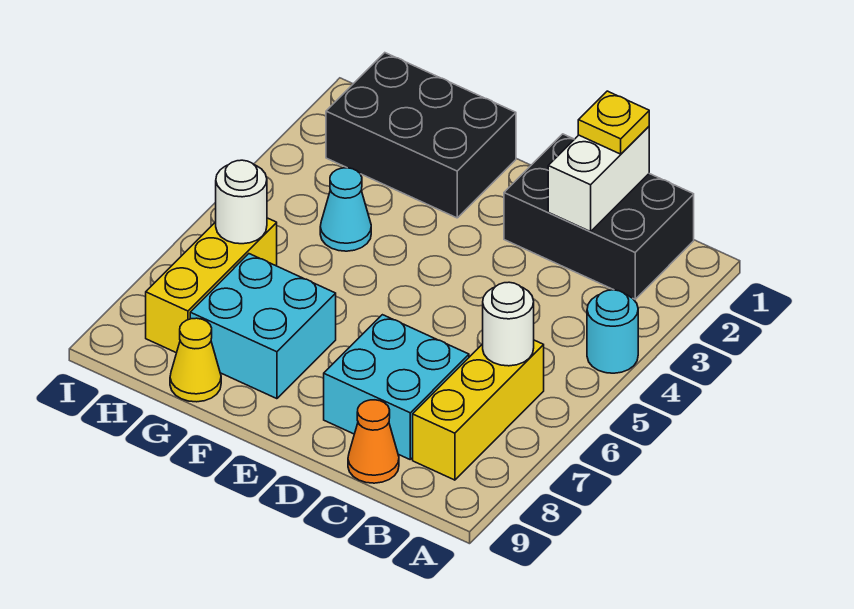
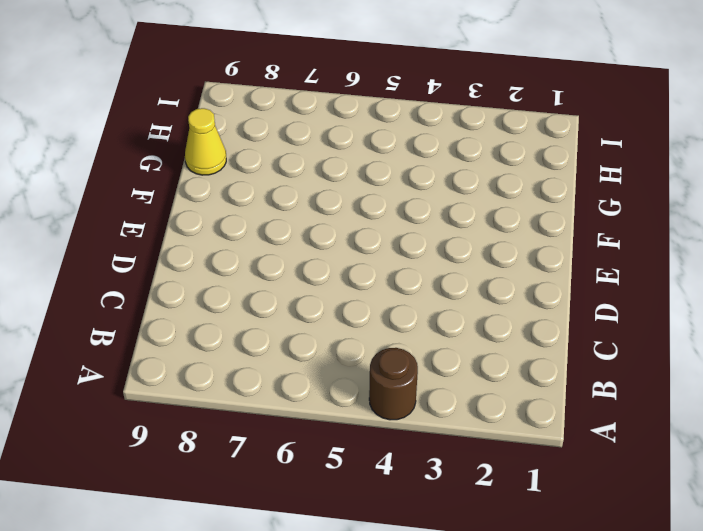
brown 1x1 round brick [369,348,418,420] -> cyan 1x1 round brick [587,290,638,373]
none -> black 2x3 brick [504,134,694,299]
none -> yellow 1x3 brick [413,340,544,480]
none -> cyan 2x2 brick [324,315,469,459]

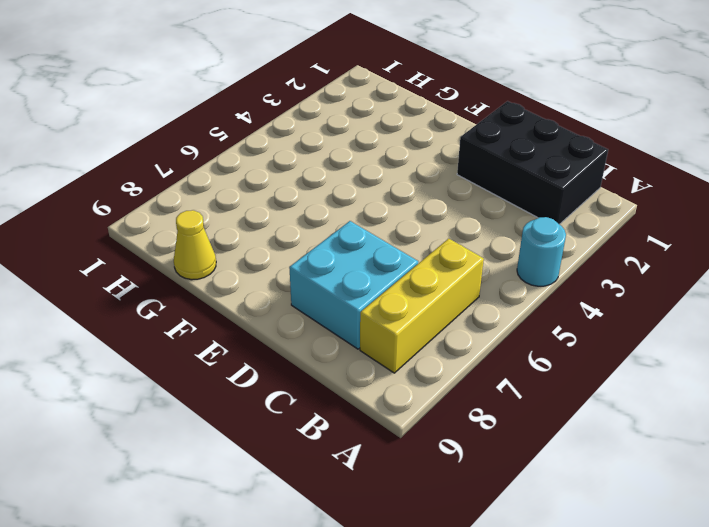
none -> orange 1x1 cone [348,400,399,483]
none -> black 2x3 brick [326,53,516,218]
none -> cyan 2x2 brick [190,254,336,399]

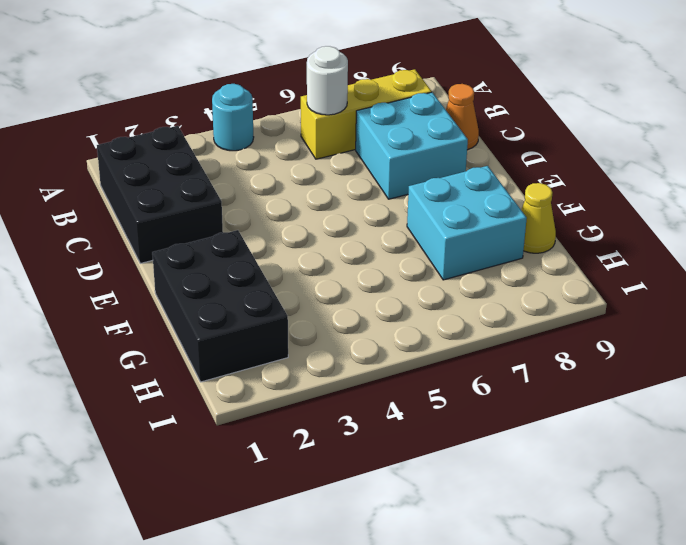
none -> cyan 1x1 cone [320,168,371,251]
none -> yellow 1x3 brick [146,218,277,353]
none -> white 1x2 brick [548,127,649,232]

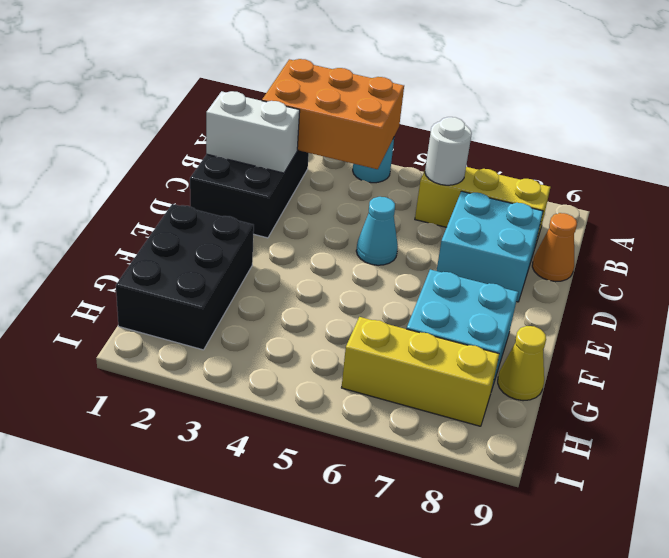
orange 2x3 brick [262,59,404,169] -> none
cyan 1x1 cone [356,197,398,265] -> cyan 1x1 cone moved to [320,168,371,251]
none -> white 1x1 round brick [216,160,267,244]
none -> yellow 1x1 plate [578,91,649,154]

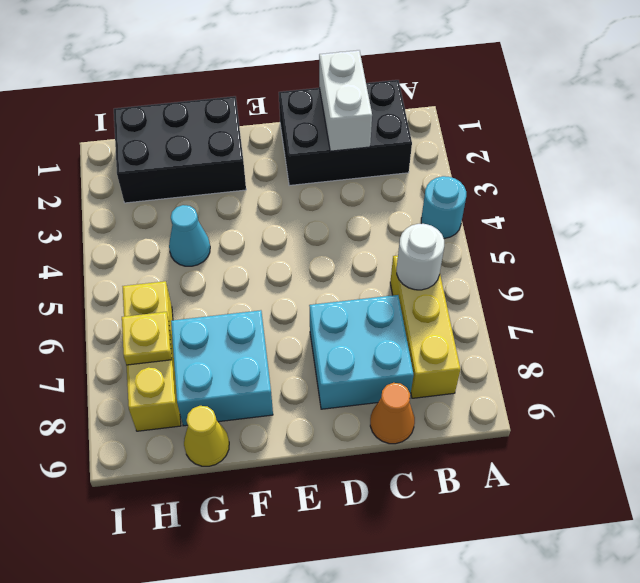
yellow 1x1 plate [122,312,172,365] -> yellow 1x1 plate moved to [578,91,649,154]
none -> white 1x1 round brick [216,160,267,244]

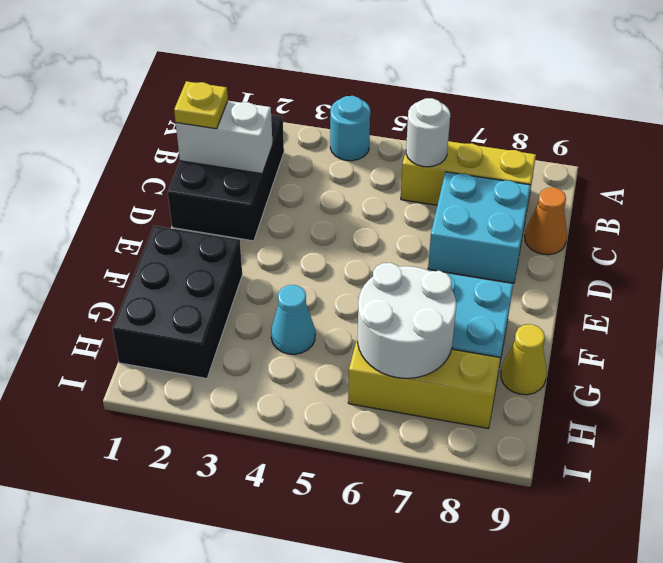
white 2x2 round brick [358,263,456,378] -> white 1x1 round brick [216,160,267,244]

